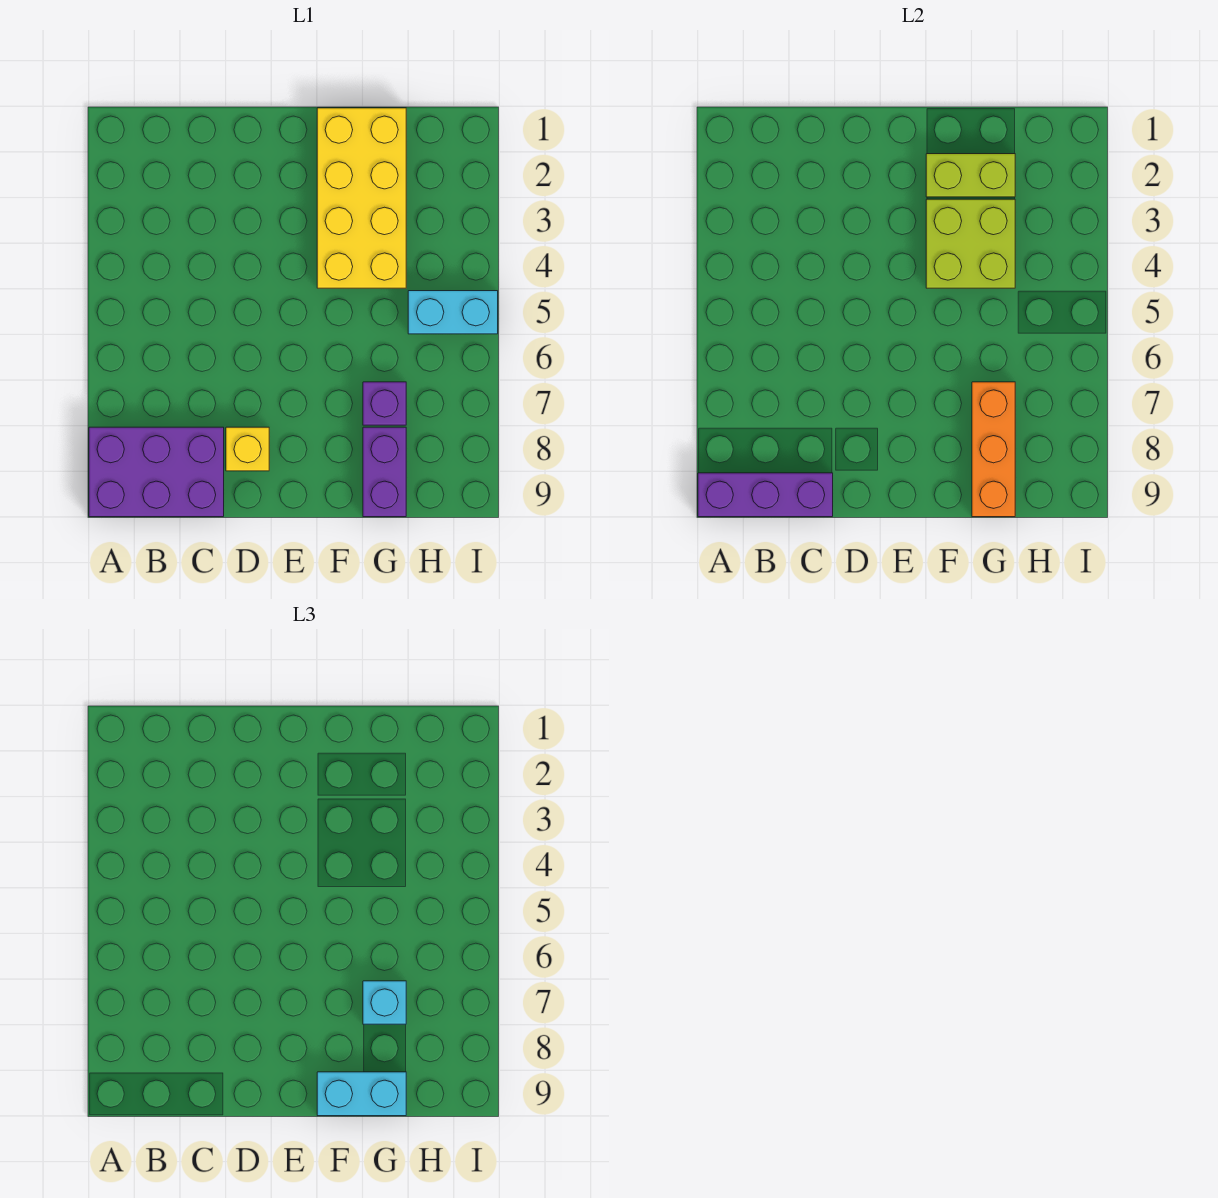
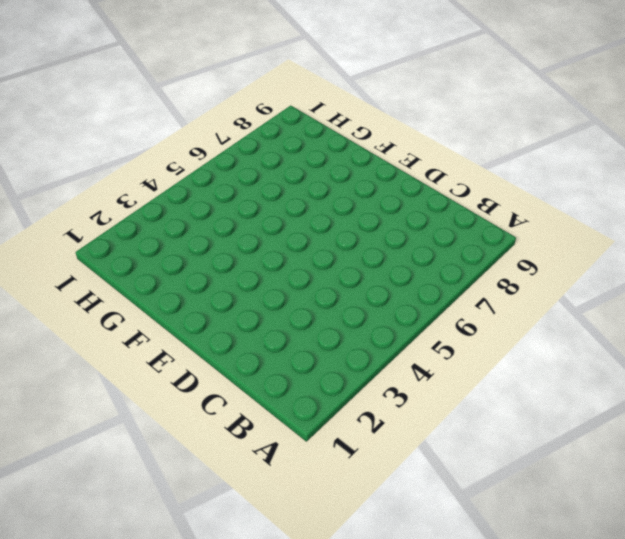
none -> purple 2x3 brick [89,427,224,517]
none -> yellow 1x1 brick [226,427,269,471]
none -> yellow 2x4 brick [317,108,406,288]

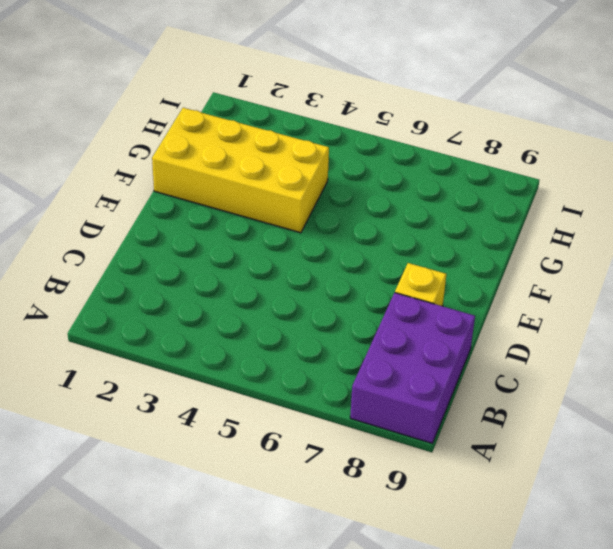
none -> purple 1x1 brick [363,382,406,425]
none -> purple 1x2 brick [363,427,406,517]
none -> cyan 1x2 brick [408,291,498,334]

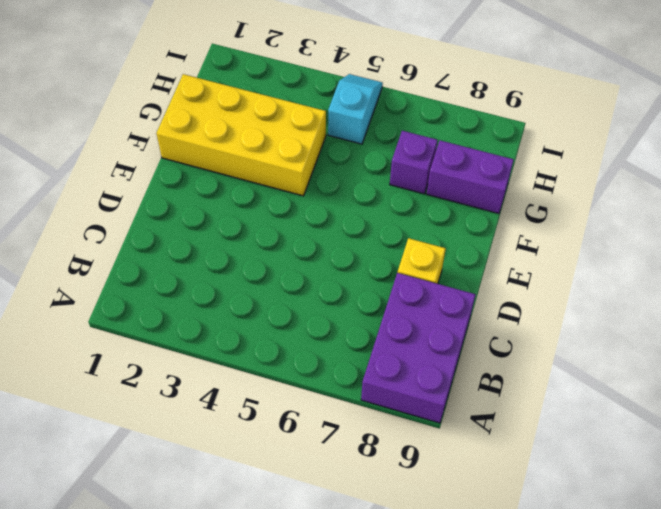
cyan 1x2 slope [328,74,383,144] -> cyan 1x2 brick [408,291,498,334]
none -> purple 1x3 brick [698,473,833,517]
none -> lime 1x2 brick [926,154,1015,197]
none -> lime 2x2 brick [926,199,1015,288]

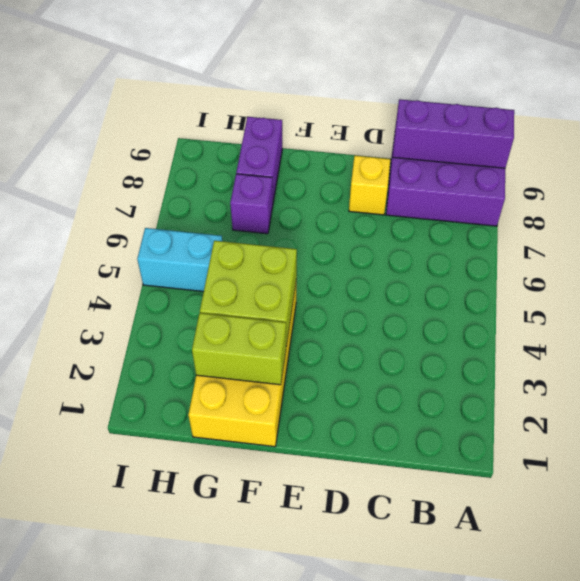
none -> orange 1x3 brick [972,382,1015,517]
none -> cyan 1x2 brick [317,1072,406,1116]
none -> cyan 1x1 brick [363,981,406,1024]

